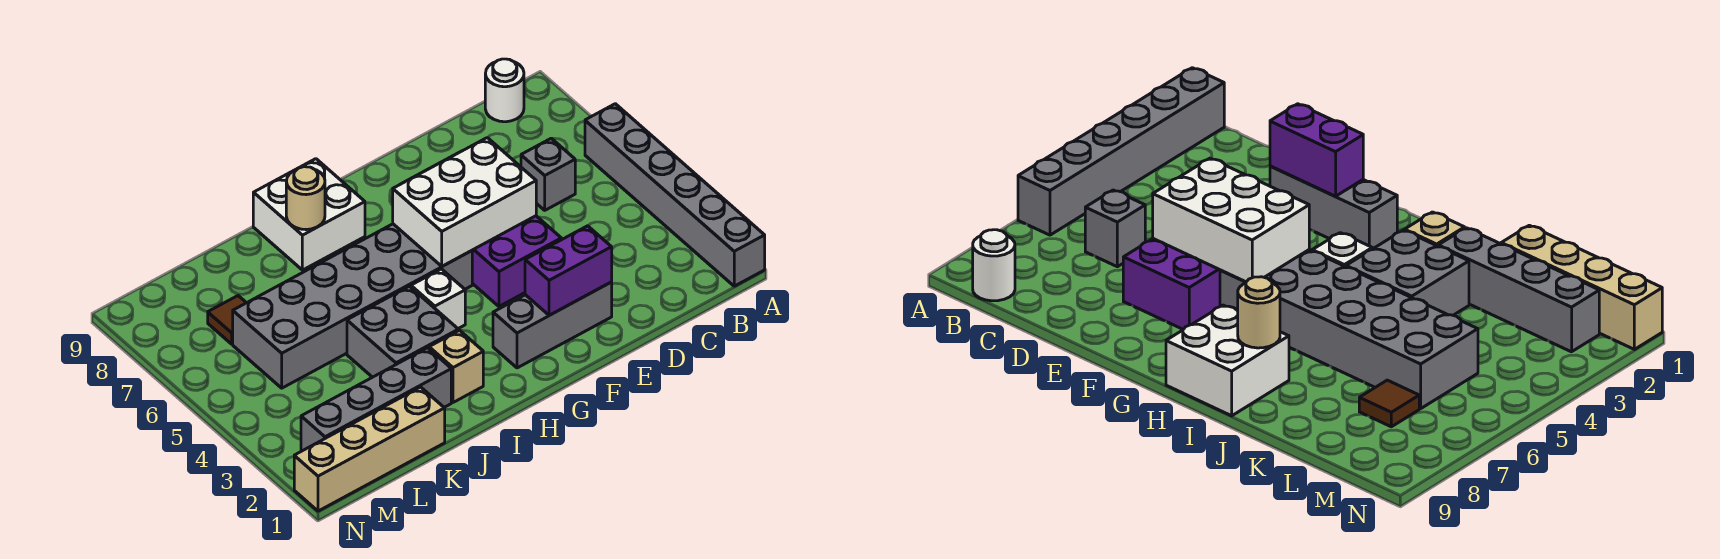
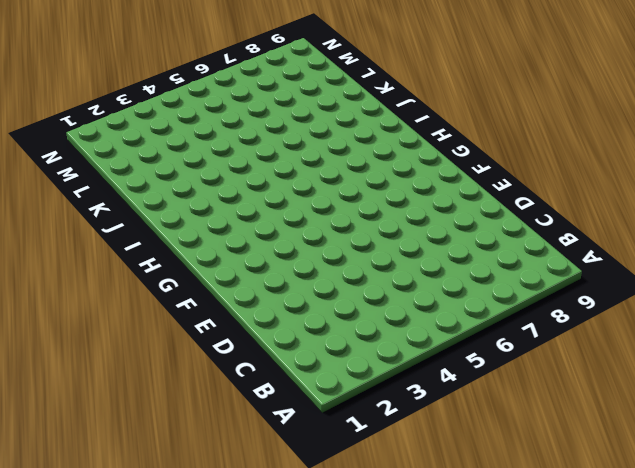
none -> grey 1x6 brick [585,104,765,286]
none -> white 1x1 round brick [485,59,524,122]
none -> grey 1x1 brick [521,138,575,210]

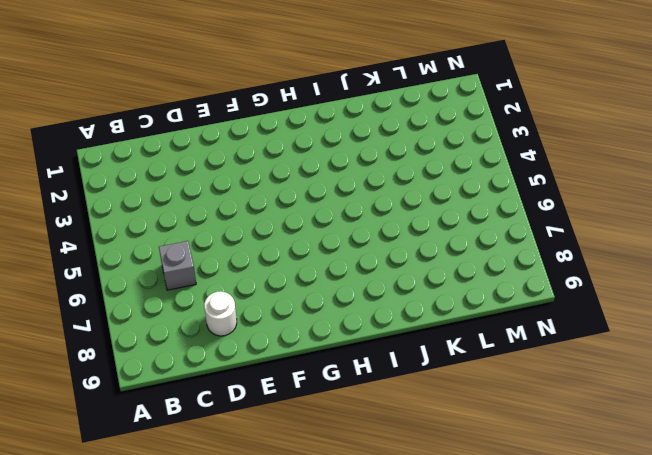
white 1x1 round brick [204,291,237,336] -> white 1x1 round brick moved to [485,59,524,122]
none -> grey 1x6 brick [585,104,765,286]
none -> grey 1x3 brick [493,282,612,368]
none -> purple 2x4 brick [444,160,561,306]

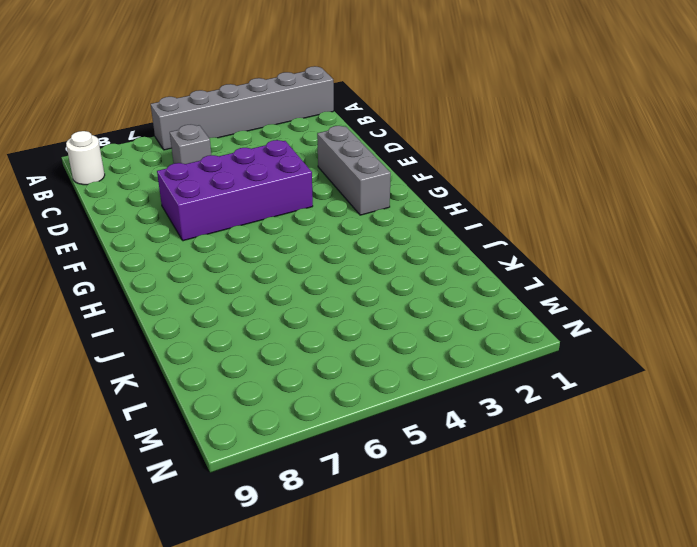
none -> grey 2x6 brick [233,224,472,388]
none -> white 1x1 brick [411,269,465,329]
none -> white 2x2 brick [253,159,365,270]

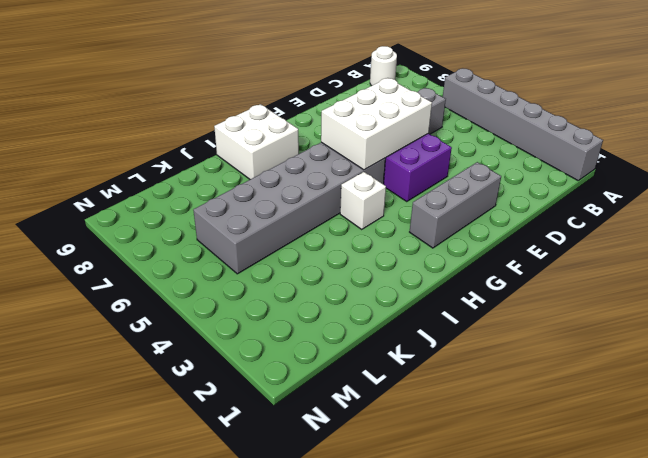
none -> tan 1x1 brick [429,330,483,402]
none -> grey 2x2 brick [347,286,458,377]
none -> grey 1x4 brick [301,348,451,451]

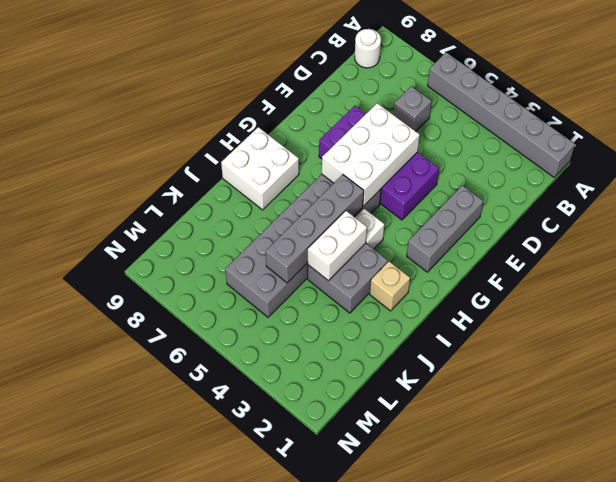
grey 1x4 brick [266,175,364,283] -> grey 1x4 brick moved to [301,348,451,451]
white 1x2 brick [308,211,367,281] -> none
none -> tan 1x4 brick [294,387,445,511]
none -> brown 1x1 tile [208,296,246,344]
none -> purple 1x2 brick [525,226,612,315]

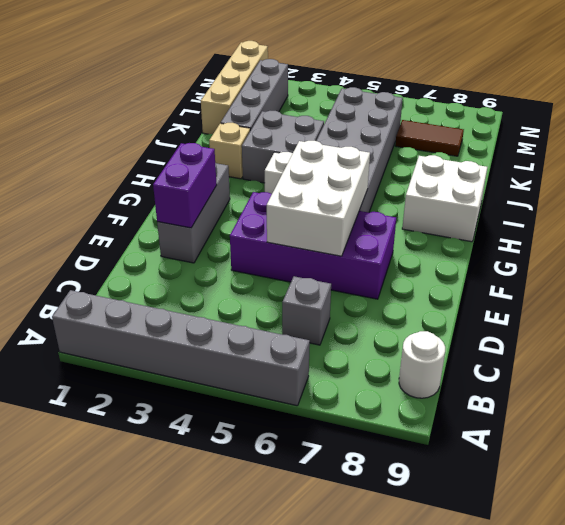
brown 1x2 tile [395,120,464,156] -> brown 1x1 tile [208,296,246,344]
none -> tan 1x1 round brick [286,167,325,230]

